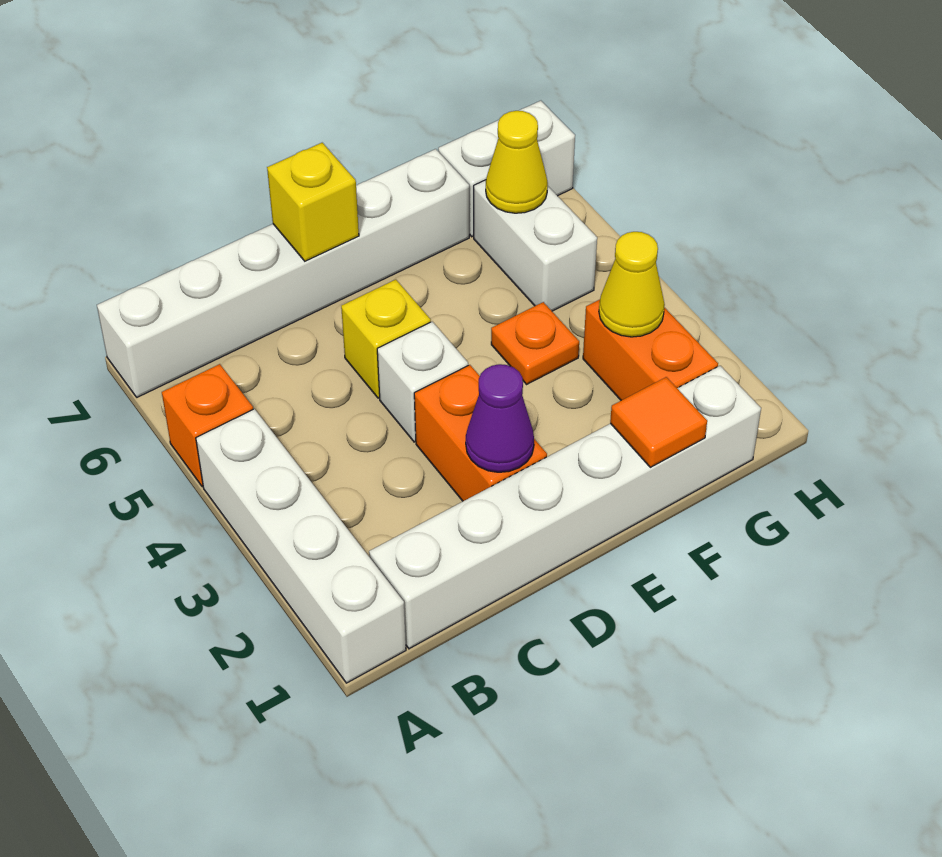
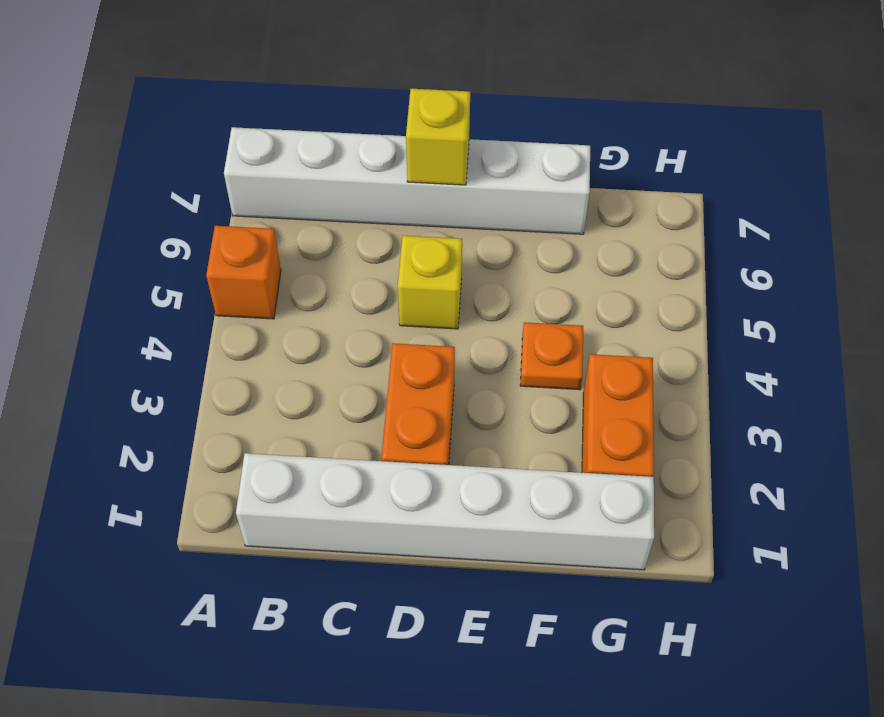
none -> white 1x4 brick [196,409,406,683]
none -> white 1x1 brick [377,322,468,442]
none -> white 1x2 brick [474,180,597,311]

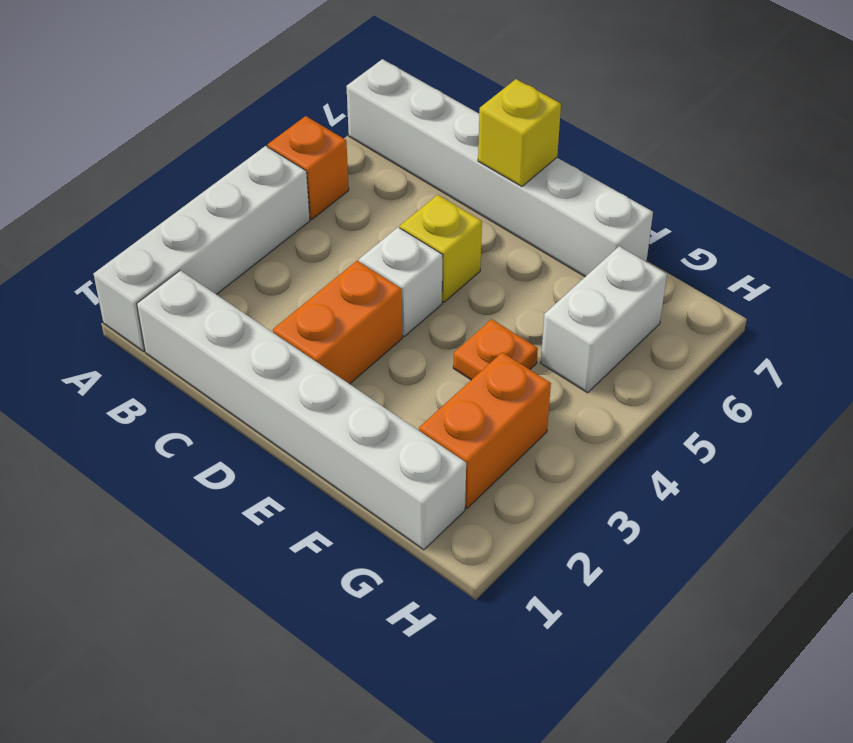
none -> white 1x2 brick [438,101,575,237]
none -> purple 1x1 cone [466,364,534,472]
none -> orange 1x1 tile [610,377,707,467]

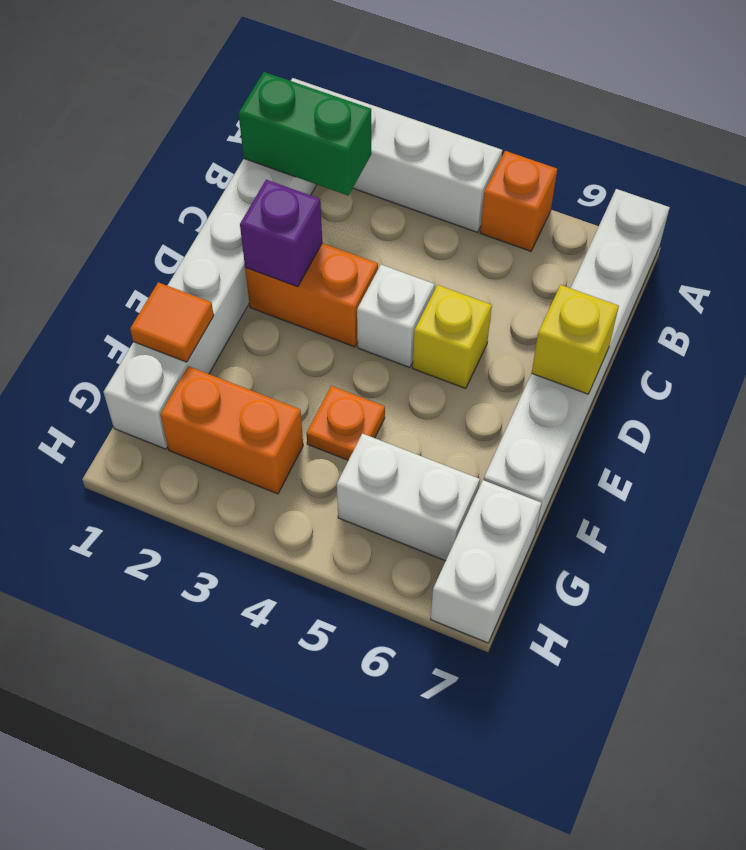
green 1x2 brick [239,72,371,195] -> none
purple 1x1 brick [240,180,322,287] -> purple 1x1 cone [466,364,534,472]
none -> yellow 1x1 cone [599,232,665,337]
none -> yellow 1x1 cone [486,111,548,213]

